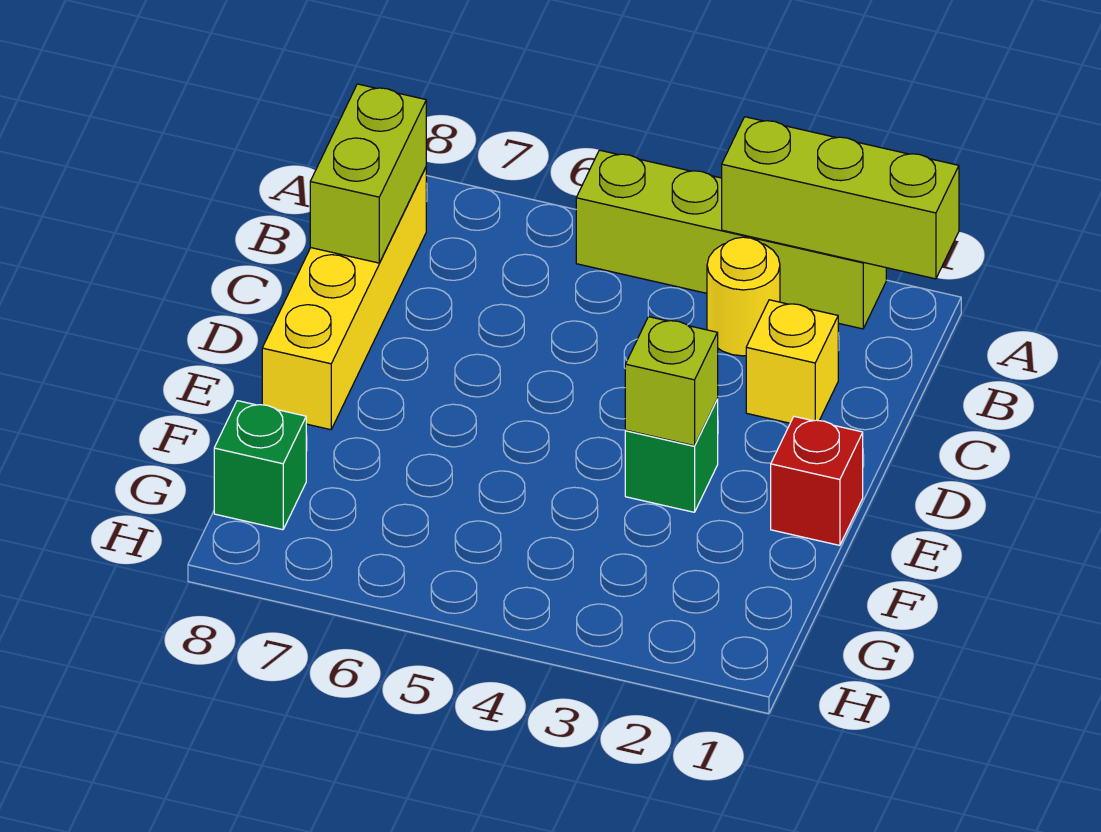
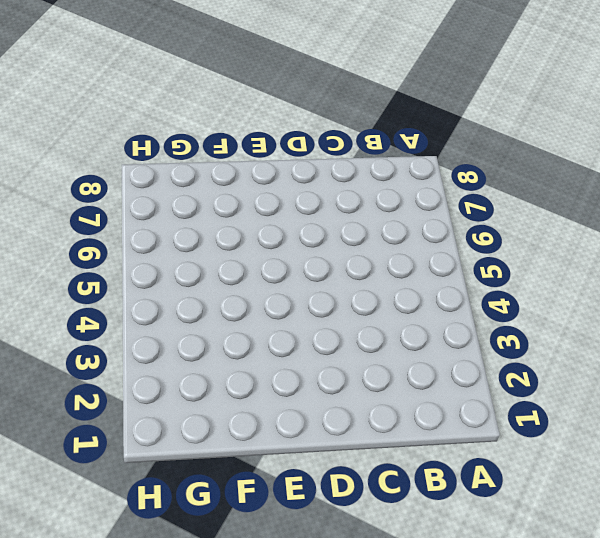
none -> lime 1x4 brick [576,150,886,329]
none -> yellow 1x1 round brick [707,237,780,356]

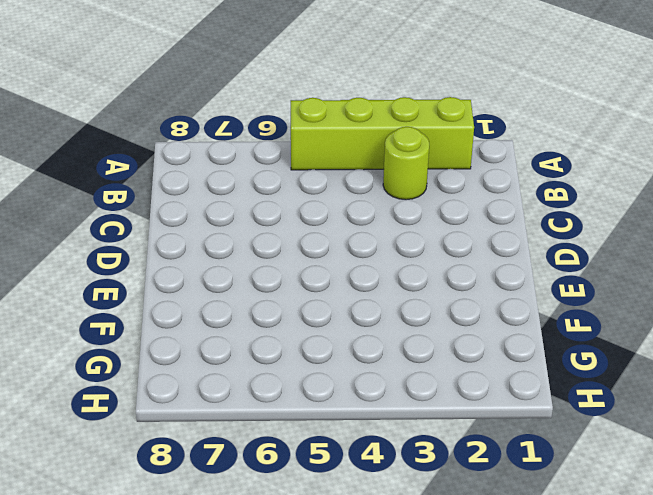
lime 1x1 round brick [383,127,429,200] -> yellow 1x1 round brick [707,237,780,356]
none -> yellow 1x4 brick [262,168,426,430]
none -> yellow 1x1 brick [746,300,838,423]

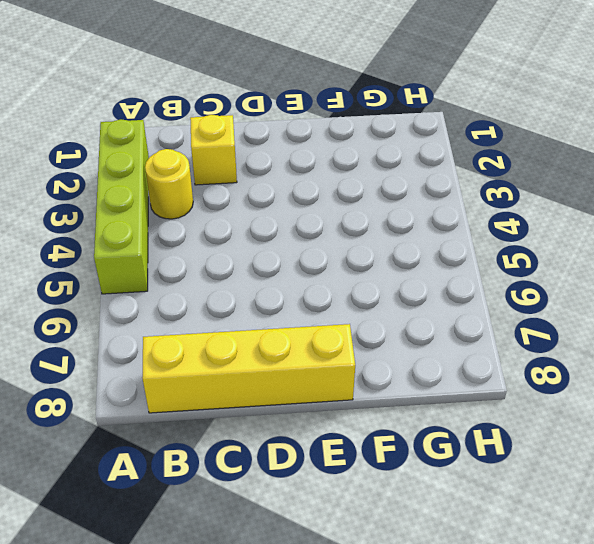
none -> red 1x1 brick [771,416,863,545]
none -> green 1x1 brick [625,399,718,512]

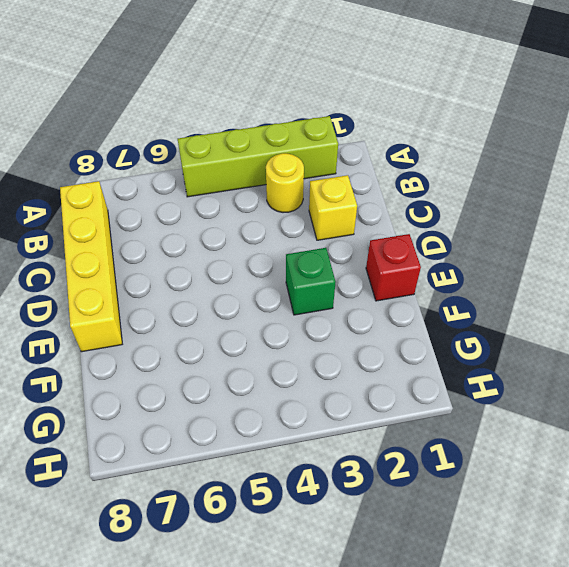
none -> green 1x1 brick [214,401,306,530]
none -> lime 1x3 brick [722,117,959,279]

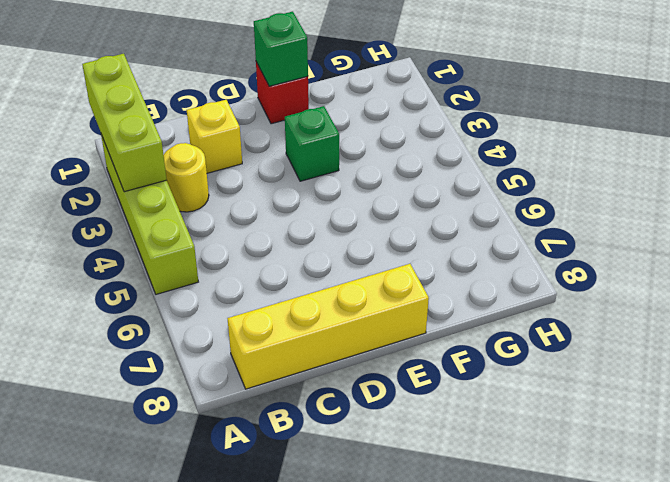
green 1x1 brick [254,12,308,86] -> green 1x1 brick moved to [214,401,306,530]
none -> lime 1x2 brick [310,84,426,263]
none -> lime 1x1 brick [625,317,718,446]

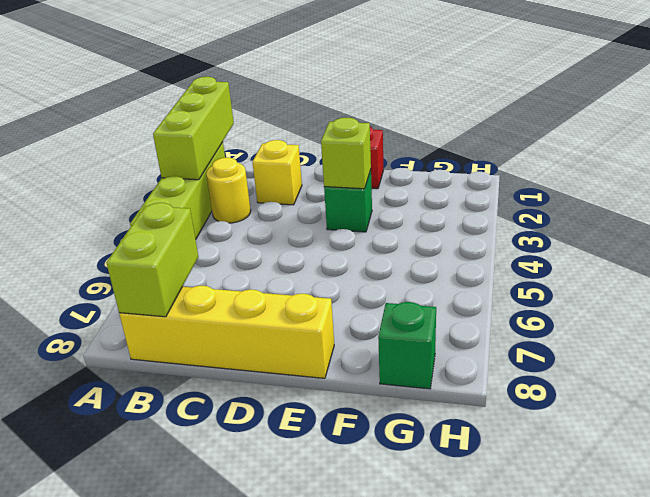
lime 1x2 brick [106,203,199,317] -> lime 1x2 brick turned to [310,84,426,263]

